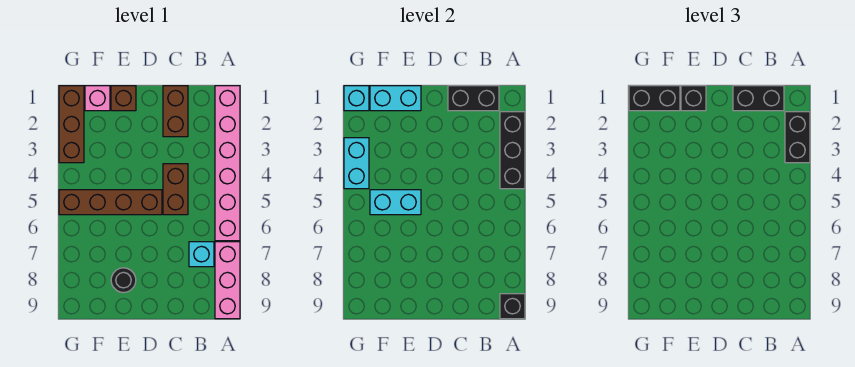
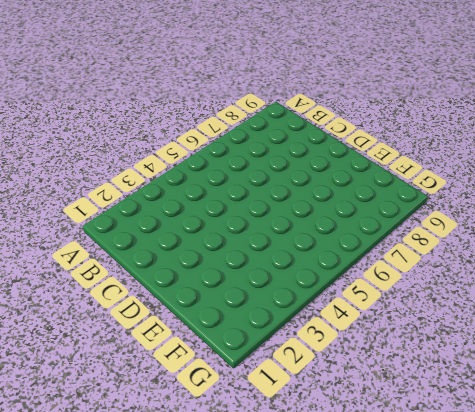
none -> pink 1x6 brick [215,86,240,241]
none -> pink 1x3 brick [215,242,240,319]
none -> cyan 1x1 brick [189,242,214,267]

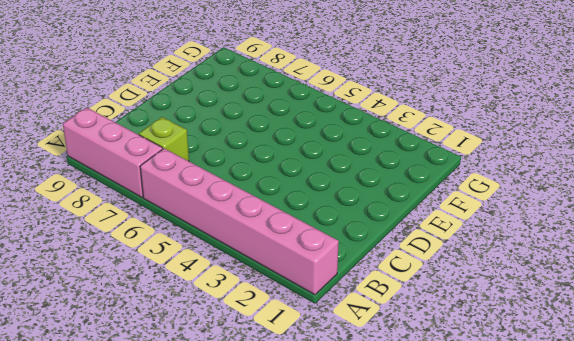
lime 1x1 brick [139,117,189,161] -> cyan 1x1 brick [189,242,214,267]
none -> brown 1x2 brick [163,86,188,137]
none -> brown 1x2 brick [163,164,188,215]
none -> brown 1x4 brick [59,190,162,215]

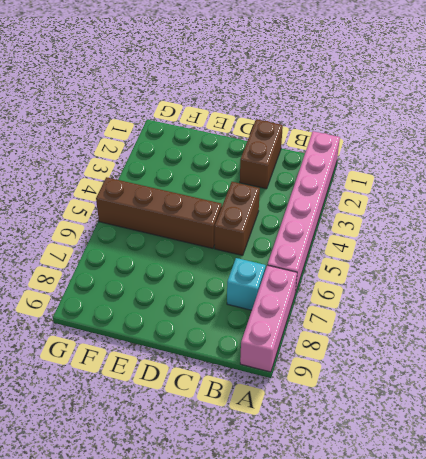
none -> brown 1x1 brick [111,86,136,111]
none -> black 1x1 round brick [111,268,136,293]
none -> pink 1x1 brick [85,86,110,111]

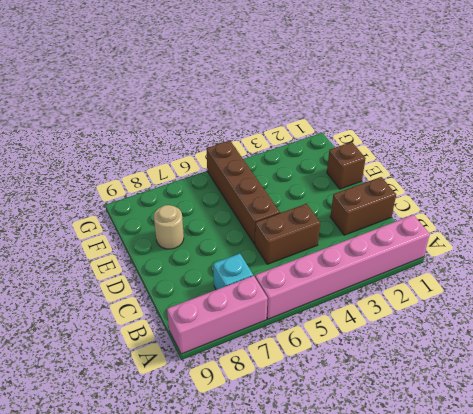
tan 1x1 round brick [154,205,184,249] -> black 1x1 round brick [111,268,136,293]
none -> pink 1x1 brick [85,86,110,111]
none -> brown 1x3 brick [59,86,84,163]
none -> black 1x3 brick [500,112,525,189]

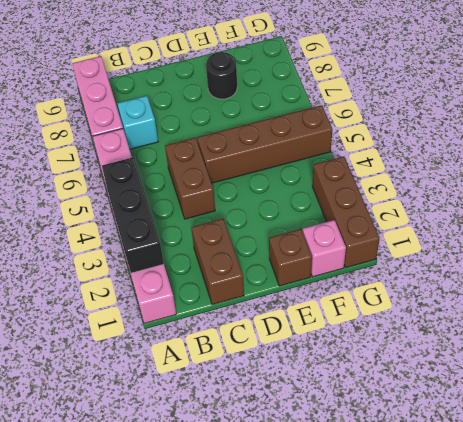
none -> black 1x1 brick [500,294,525,319]
none -> black 1x2 brick [448,86,499,111]
none -> cyan 1x2 brick [370,86,421,111]

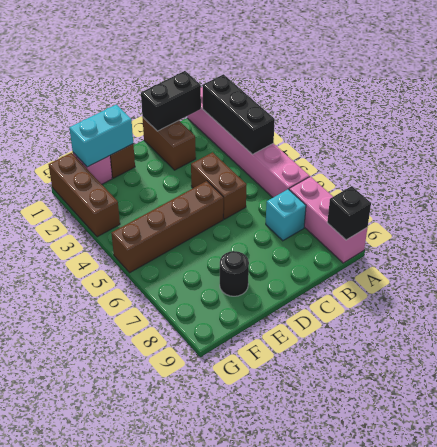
none -> cyan 1x2 brick [370,190,421,215]
none -> cyan 1x1 brick [344,86,369,111]
none -> cyan 1x2 brick [344,138,369,189]

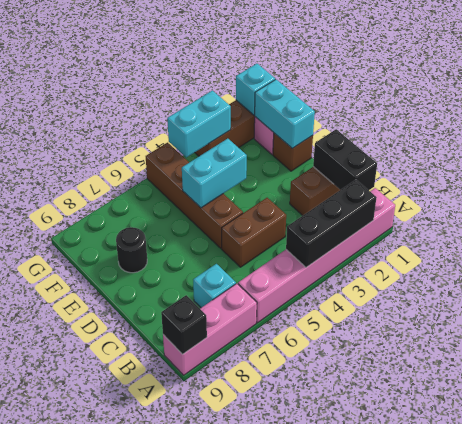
cyan 1x2 brick [182,139,247,208] -> cyan 1x2 brick turned to [370,190,421,215]
none -> black 1x2 brick [785,112,810,163]
none -> black 1x2 brick [733,86,784,111]
none -> black 1x1 brick [681,86,706,111]

